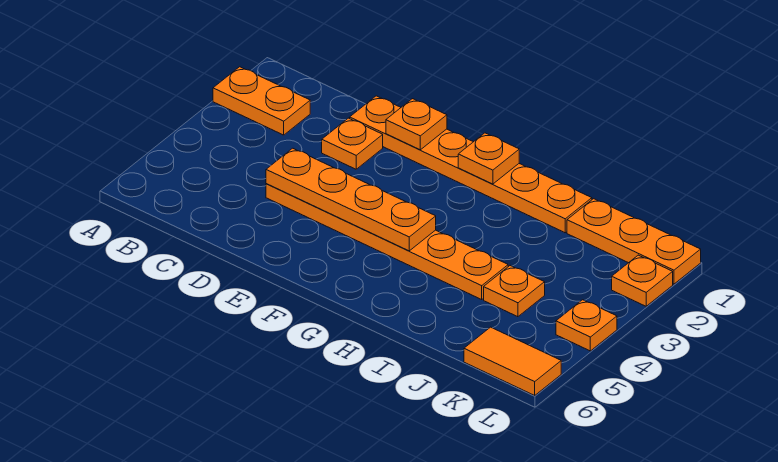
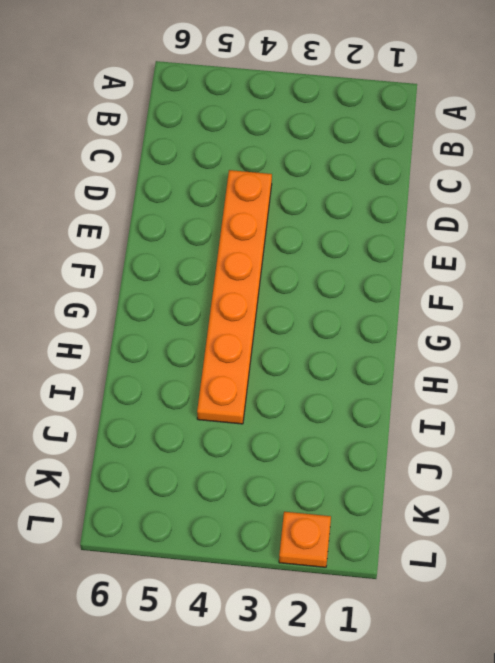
none -> orange 1x2 plate [213,67,310,135]
none -> orange 1x6 plate [350,96,592,233]
none -> orange 1x1 plate [322,118,383,169]

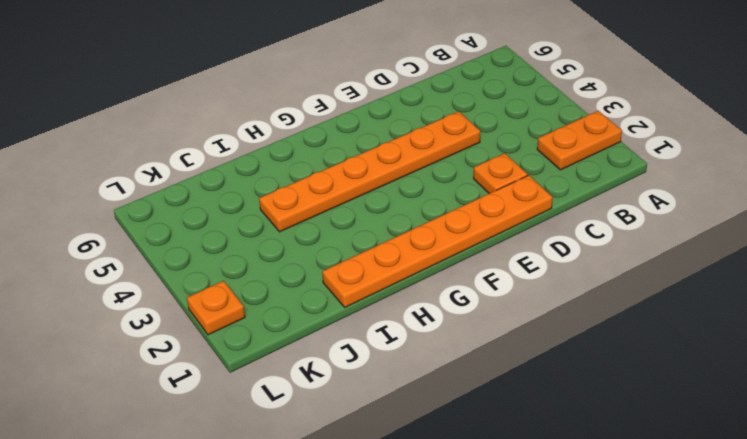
none -> orange 1x3 plate [567,199,701,284]
none -> orange 1x1 plate [484,266,545,317]
none -> orange 1x2 tile [464,327,561,395]

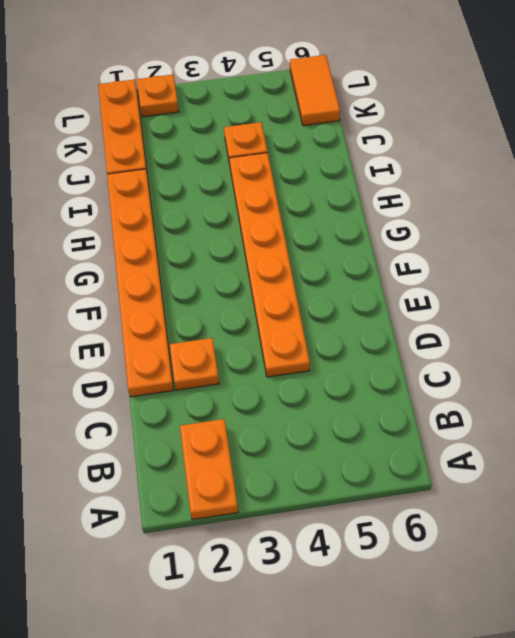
none -> orange 1x1 plate [556,300,617,351]
none -> orange 1x4 plate [266,148,436,251]
none -> orange 1x1 plate [386,99,447,150]

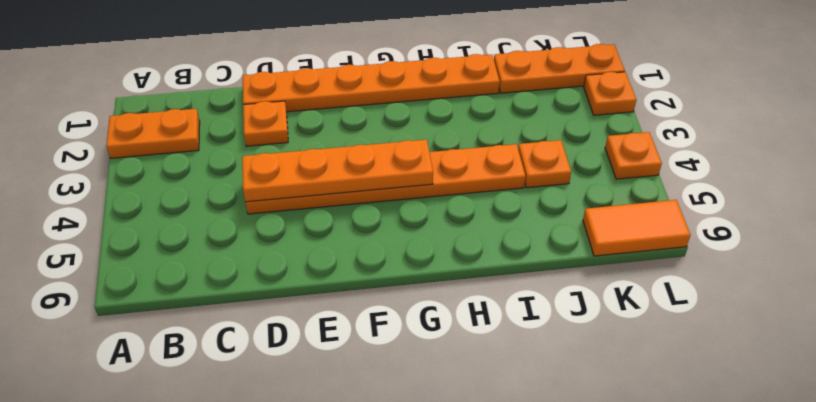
none -> orange 1x1 plate [386,99,447,150]
none -> orange 1x1 plate [458,133,519,184]

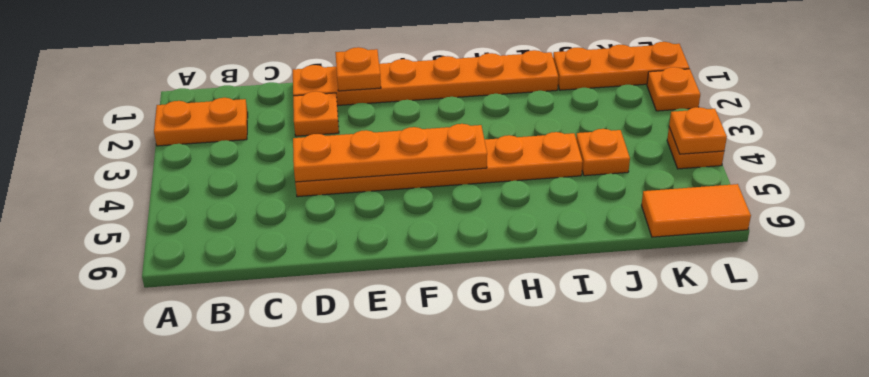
orange 1x1 plate [669,107,727,154] -> orange 1x1 plate moved to [458,133,519,184]

